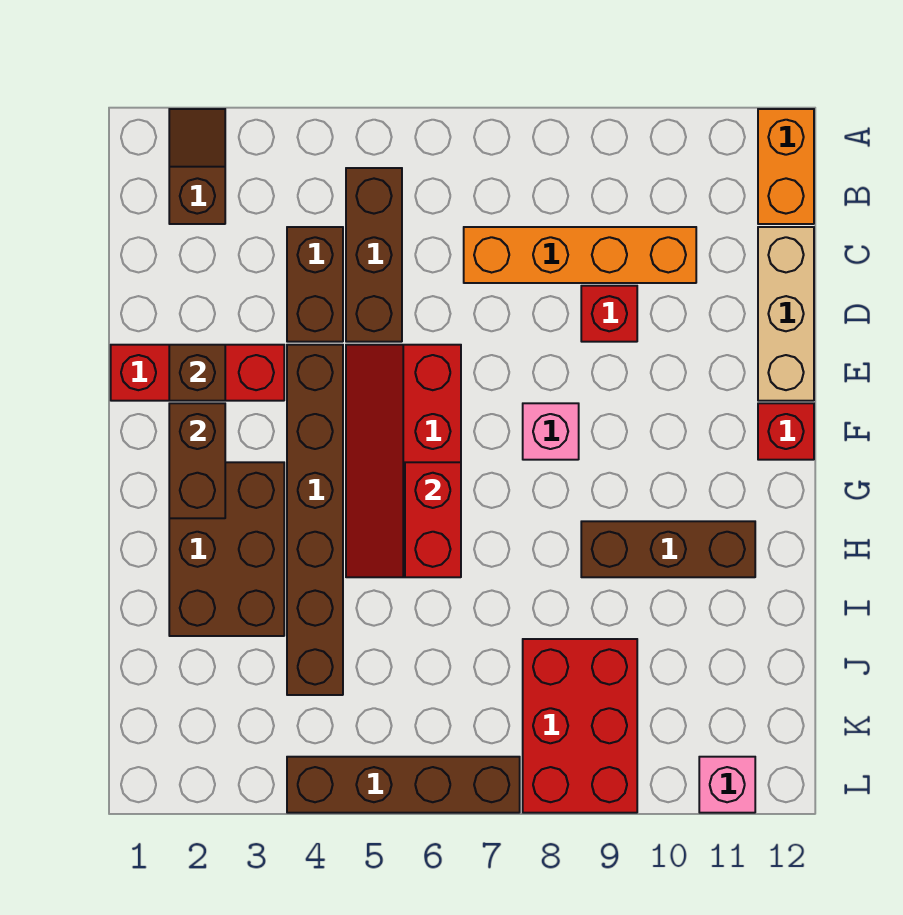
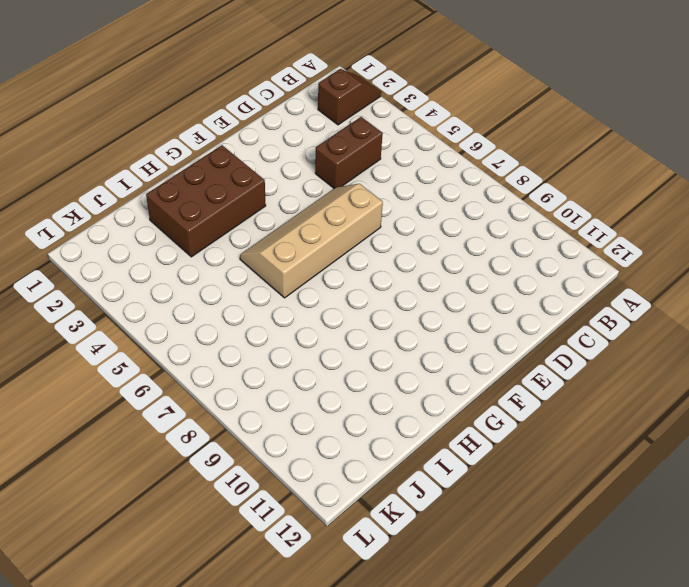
tan 2x4 slope [240,184,383,298] -> red 2x4 slope [346,345,461,577]
none -> orange 1x2 brick [758,109,814,224]
none -> brown 1x3 brick [346,168,402,342]
none -> orange 1x4 brick [464,227,696,283]

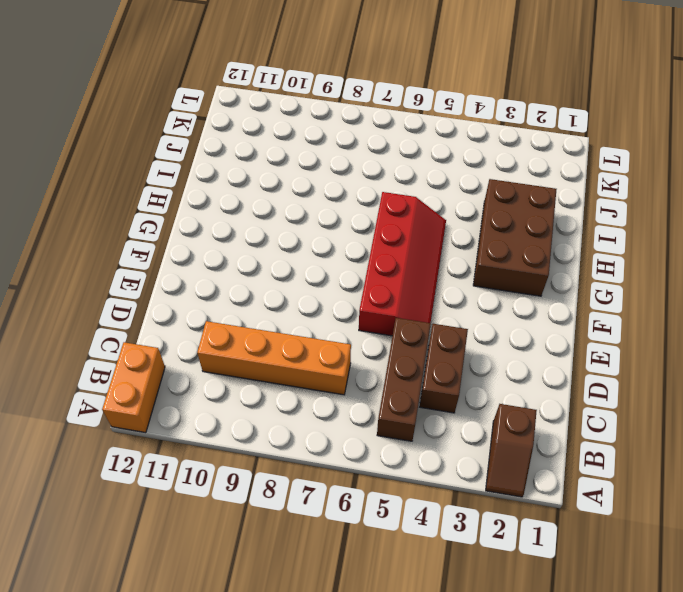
none -> tan 1x3 brick [758,227,814,401]
none -> red 1x1 brick [581,286,637,342]
none -> red 1x3 brick [111,345,284,401]

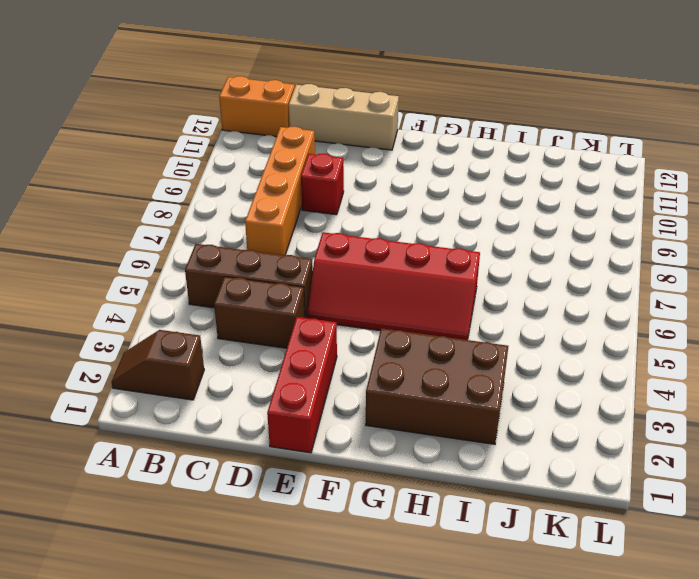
none -> brown 1x6 brick [287,345,343,695]
none -> pink 1x1 brick [523,403,579,460]
none -> red 1x1 brick [758,403,814,460]

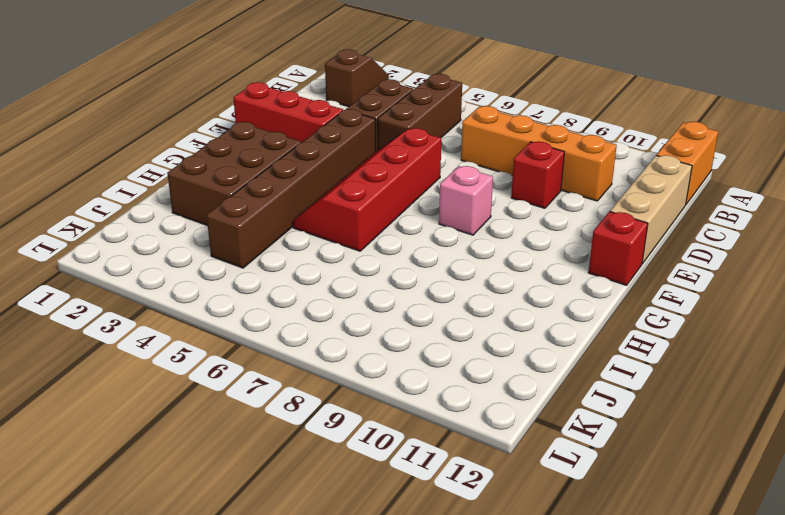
none -> brown 1x3 brick [581,521,755,577]
none -> red 2x3 brick [523,639,637,813]
none -> brown 1x4 brick [287,757,520,813]

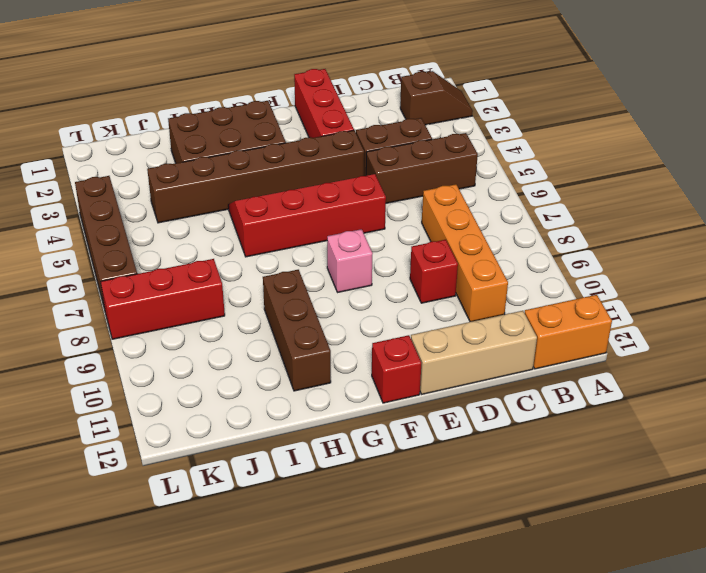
red 1x3 brick [101,259,225,339] -> red 2x3 brick [523,639,637,813]
none -> pink 1x1 brick [699,757,755,813]
none -> brown 1x1 brick [169,345,225,401]
none -> brown 1x2 brick [169,403,225,518]

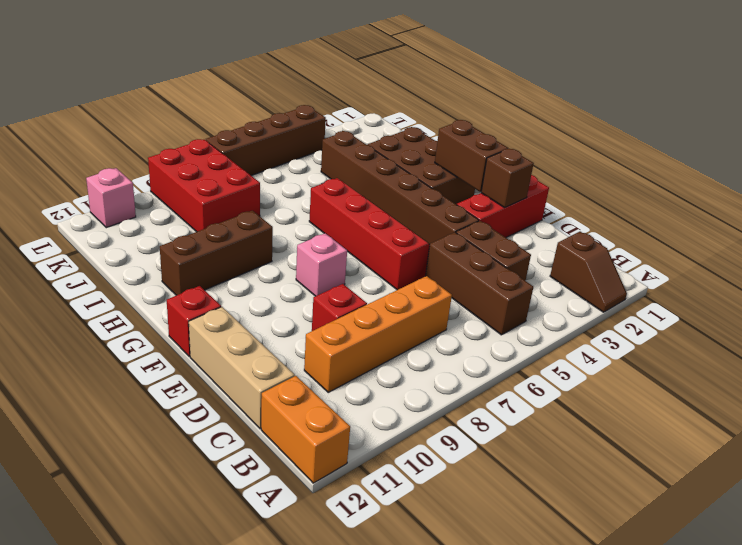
none -> red 1x2 brick [405,462,461,577]

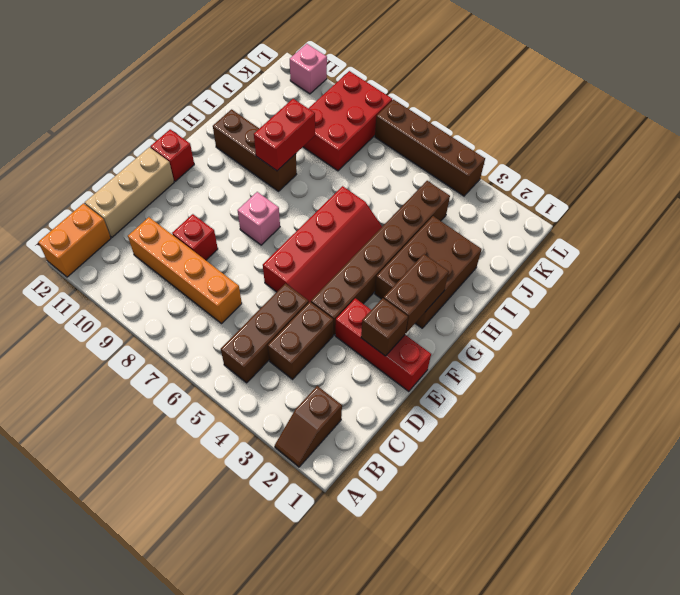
red 1x2 brick [254,99,315,171] -> red 1x2 brick moved to [405,462,461,577]

